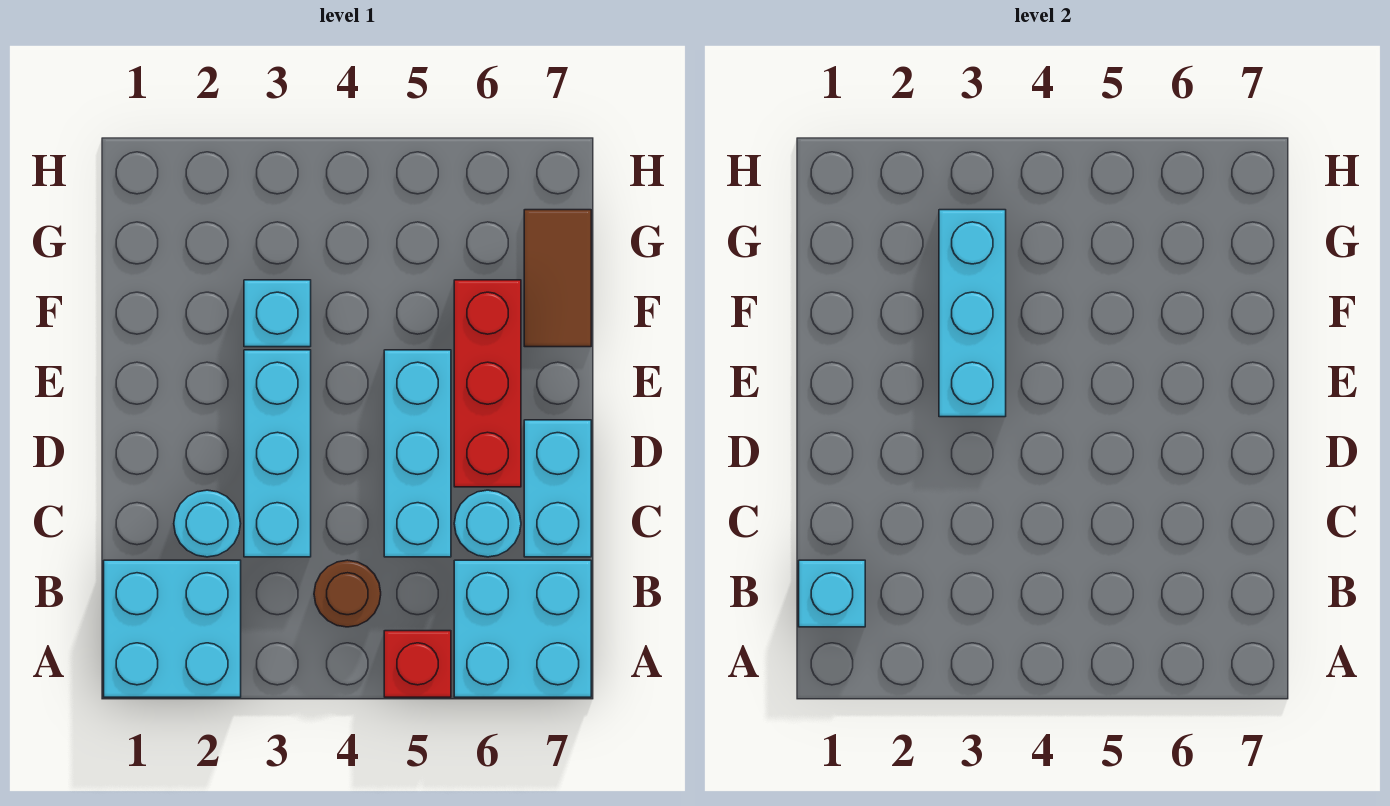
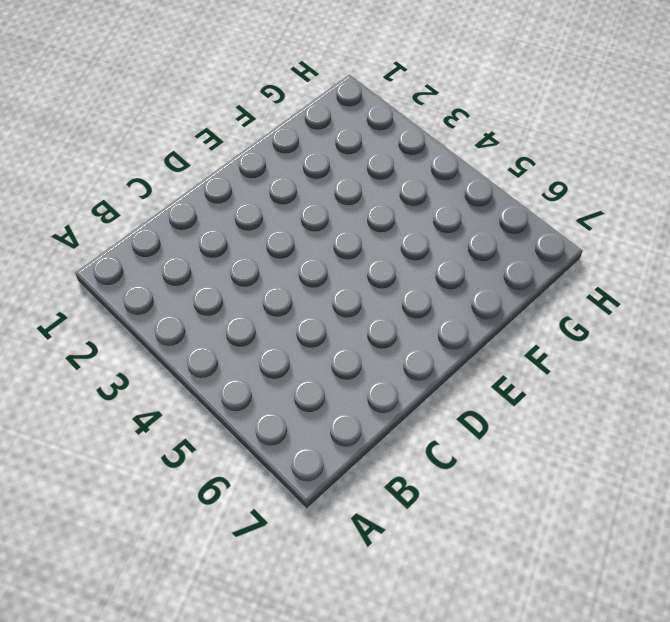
none -> cyan 2x2 brick [104,560,241,697]
none -> red 1x1 brick [384,631,451,697]
none -> cyan 2x2 brick [454,560,591,697]

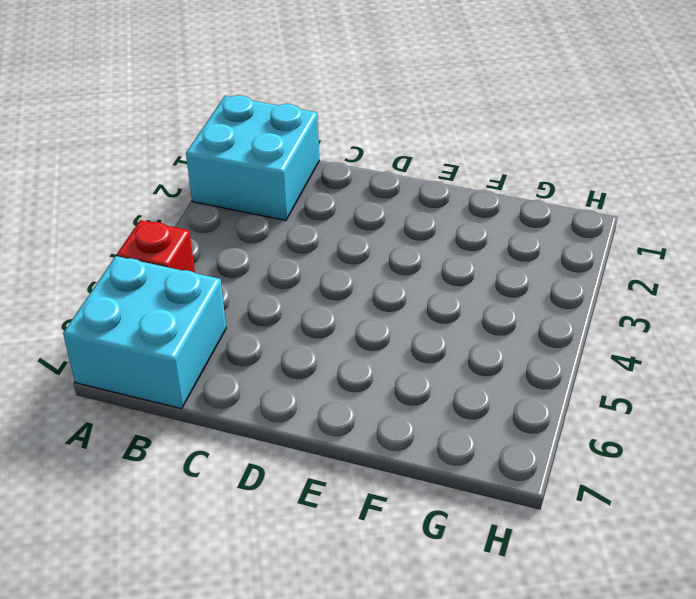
none -> brown 1x1 round brick [314,560,381,627]
none -> cyan 1x1 round brick [174,490,241,557]
none -> cyan 1x3 brick [244,350,311,557]

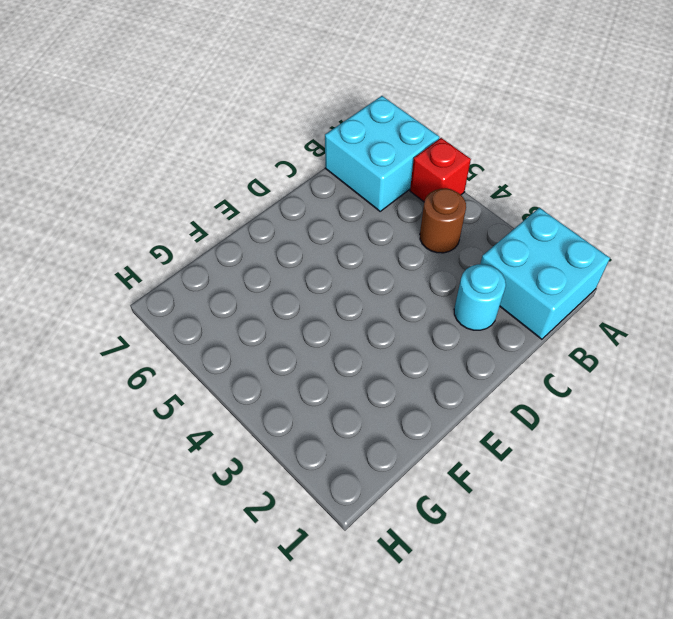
none -> cyan 1x3 brick [244,350,311,557]
none -> cyan 1x3 brick [384,350,451,557]
none -> cyan 1x1 round brick [454,490,521,557]

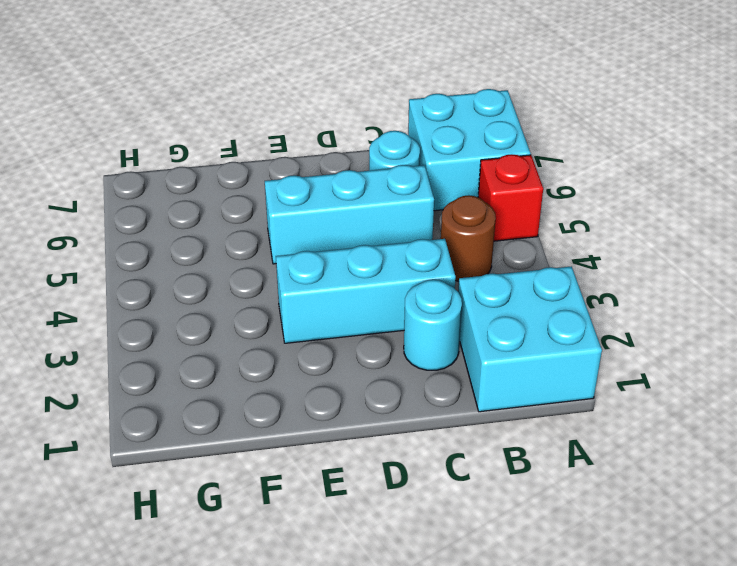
none -> cyan 1x2 brick [524,420,591,557]
none -> red 1x3 brick [454,280,521,487]
none -> cyan 1x1 brick [244,280,311,347]

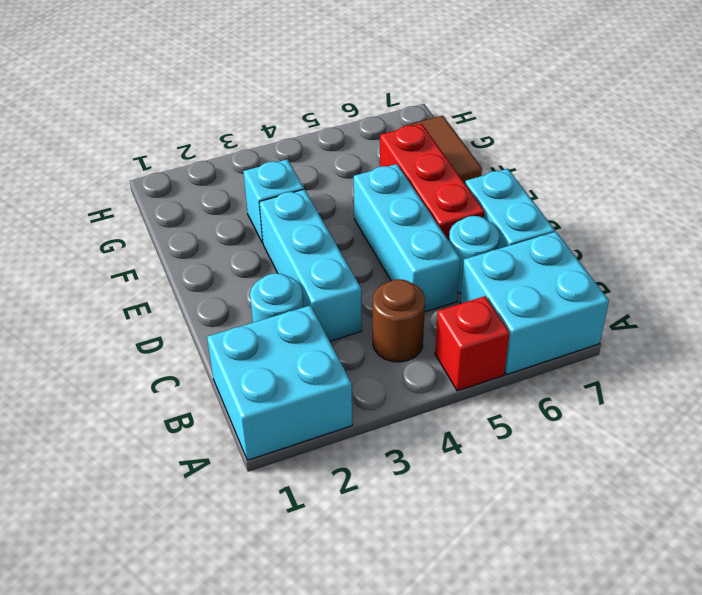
none -> cyan 1x1 brick [799,560,865,627]
none -> cyan 1x3 brick [939,210,1006,417]

